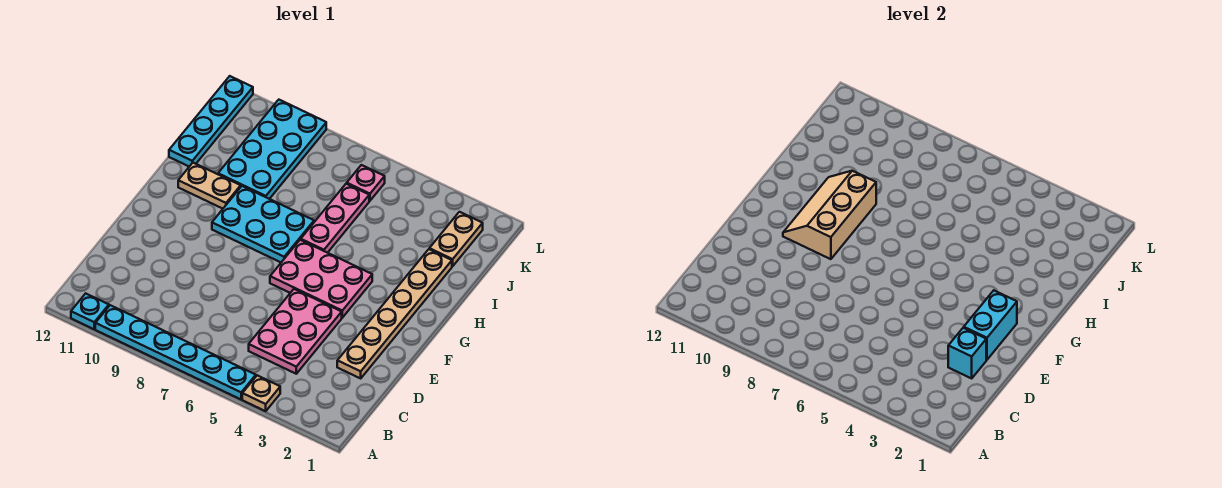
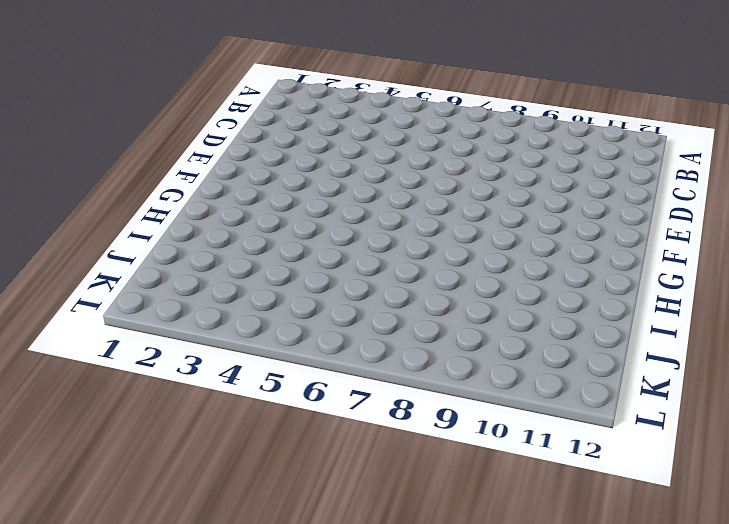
none -> tan 1x1 plate [242,375,280,411]
none -> cyan 1x6 plate [95,305,256,399]
none -> cyan 1x1 plate [71,294,109,329]

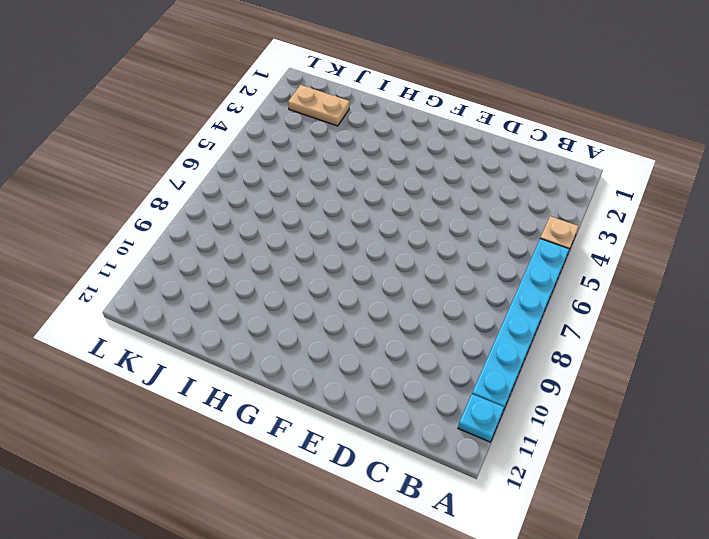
none -> pink 2x3 plate [249,289,342,374]
none -> tan 1x6 plate [337,249,452,378]
none -> pink 2x3 plate [270,240,372,318]

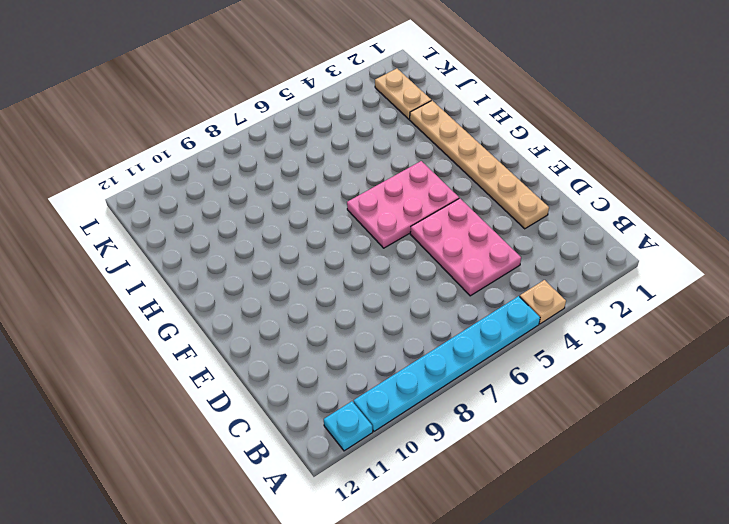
none -> cyan 2x3 plate [212,186,314,262]
none -> pink 1x3 plate [301,184,369,253]
none -> tan 1x2 plate [178,163,241,209]

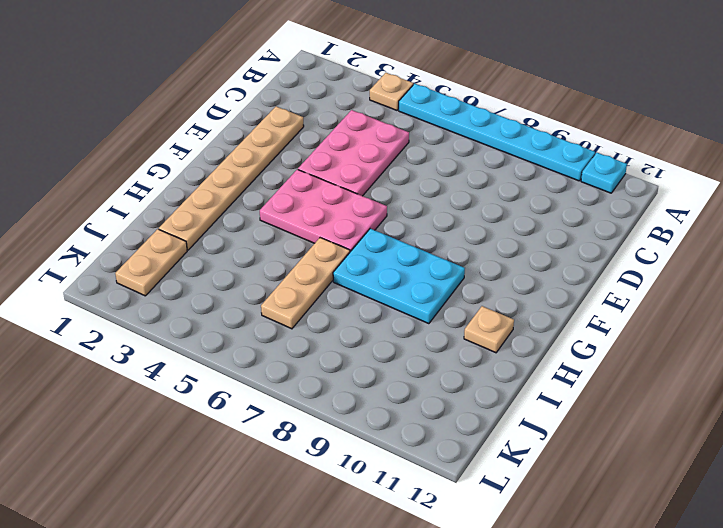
tan 1x3 plate [261,238,350,329] -> pink 1x3 plate [301,184,369,253]
tan 1x1 plate [464,306,514,353] -> tan 1x2 plate [178,163,241,209]
none -> cyan 2x4 plate [218,100,326,199]
none -> cyan 1x4 plate [169,76,253,167]
none -> pink 1x1 plate [347,165,385,201]

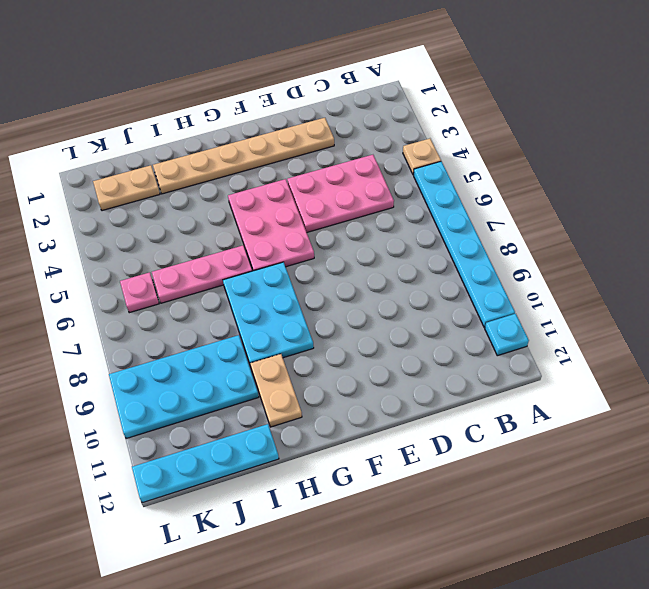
none -> cyan 1x1 brick [948,328,986,378]
none -> cyan 1x2 brick [964,291,1017,360]
none -> tan 2x3 slope [783,171,876,259]

